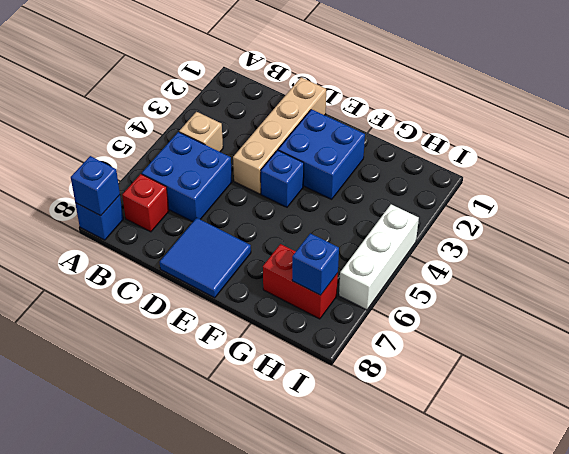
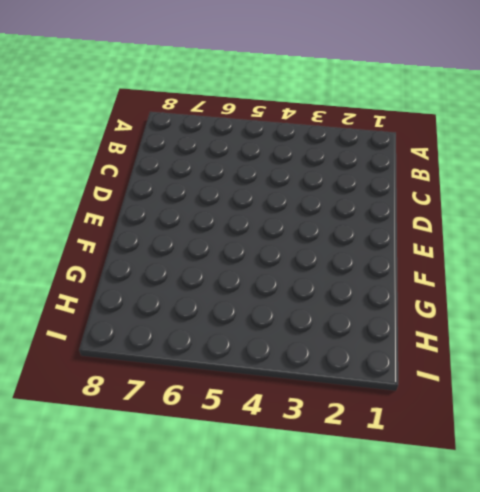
none -> blue 1x1 brick [75,195,123,240]
none -> tan 1x1 brick [179,112,223,152]
none -> blue 2x2 brick [142,132,232,222]

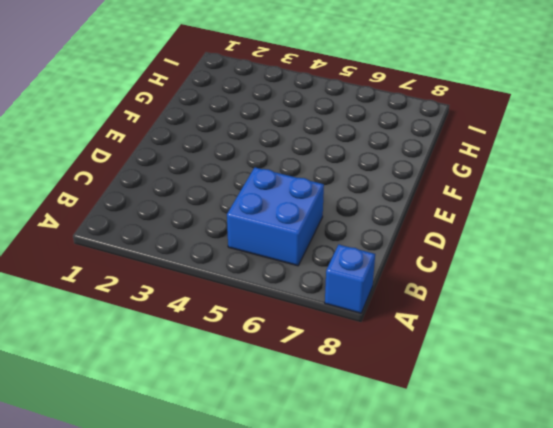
none -> tan 1x1 brick [179,112,223,152]
none -> red 1x1 brick [122,174,169,232]
none -> tan 1x4 brick [233,77,326,194]

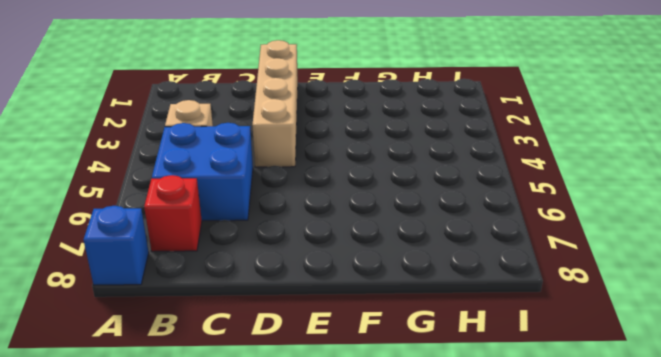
none -> blue 2x2 tile [160,218,251,298]
none -> blue 2x2 brick [278,109,365,199]
none -> blue 1x1 brick [261,150,304,207]

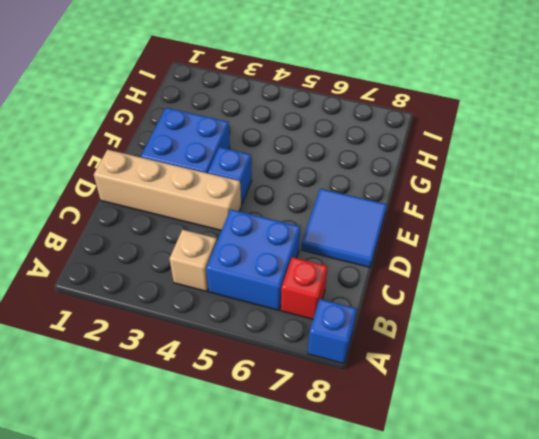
none -> red 1x2 brick [263,244,338,319]
none -> white 1x3 brick [339,204,419,310]
none -> blue 1x1 brick [71,156,120,216]

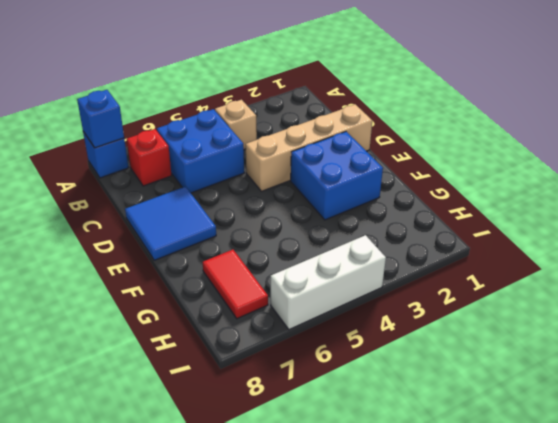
red 1x2 tile [203,250,268,319] -> red 1x2 brick [263,244,338,319]
none -> blue 1x1 brick [261,150,304,207]
none -> blue 1x1 brick [292,233,339,295]

